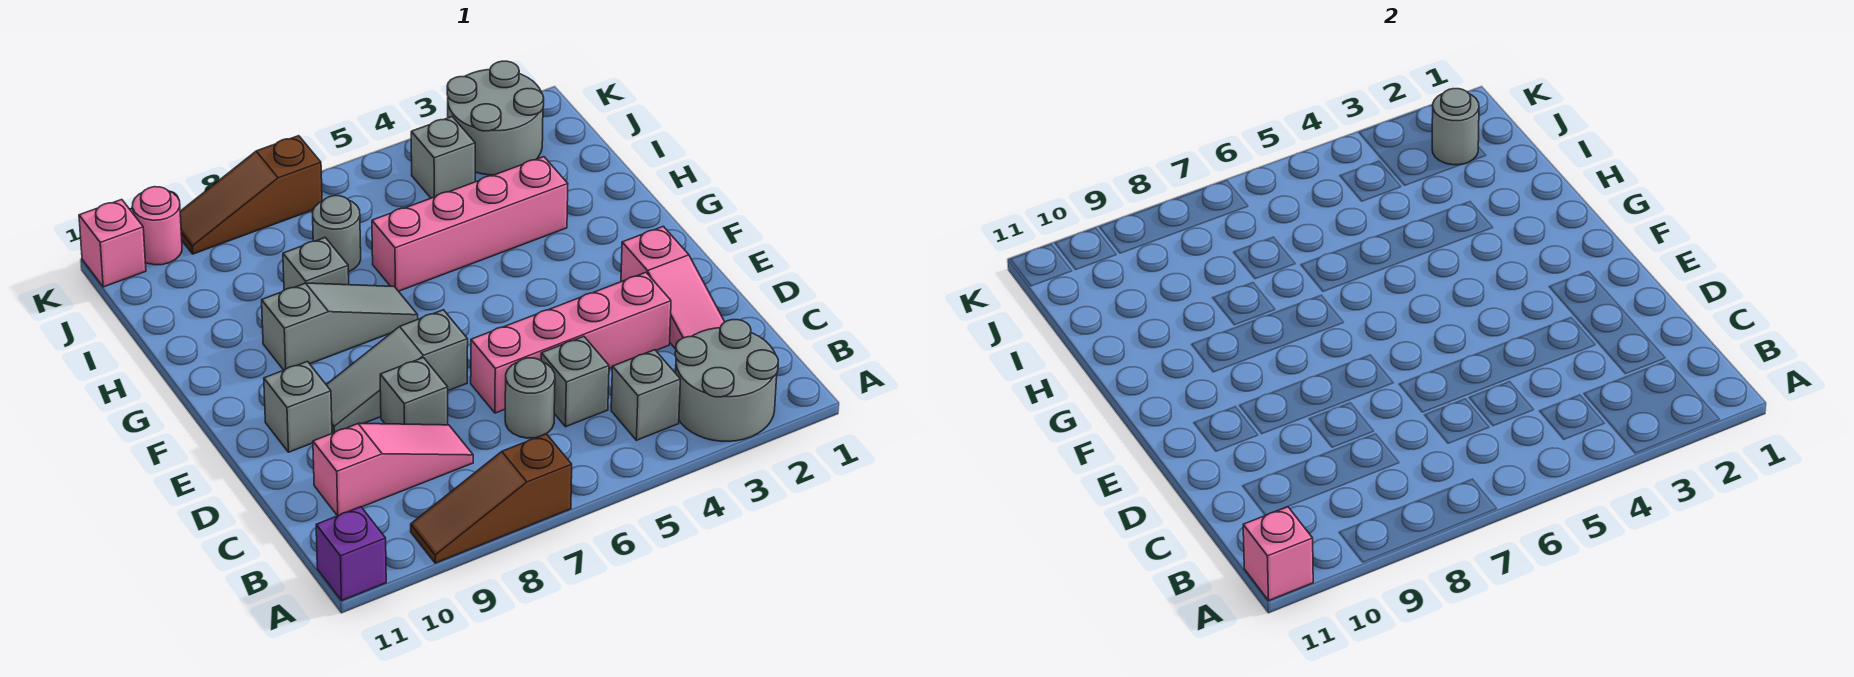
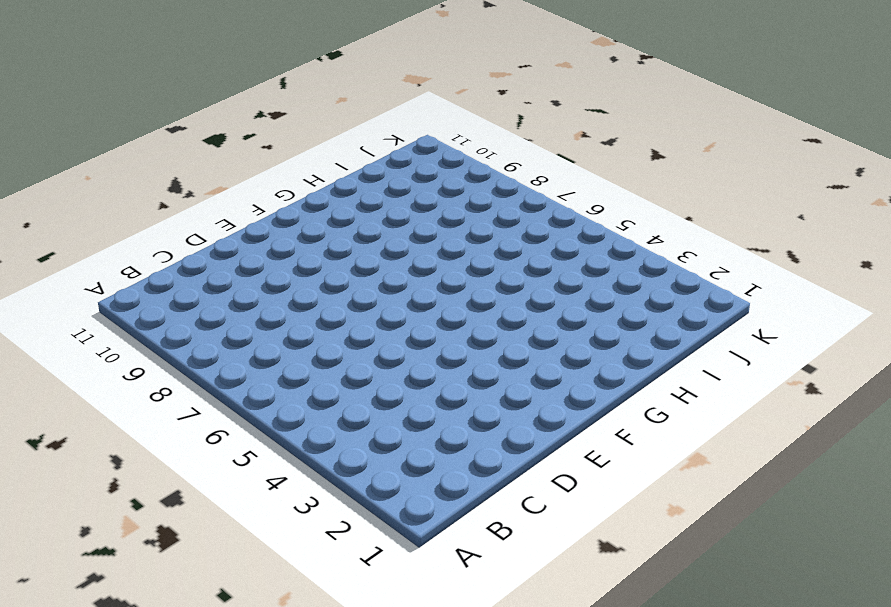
none -> grey 2x2 round brick [675,320,778,441]
none -> brown 1x3 slope [411,434,572,563]
none -> purple 1x1 brick [316,507,386,600]

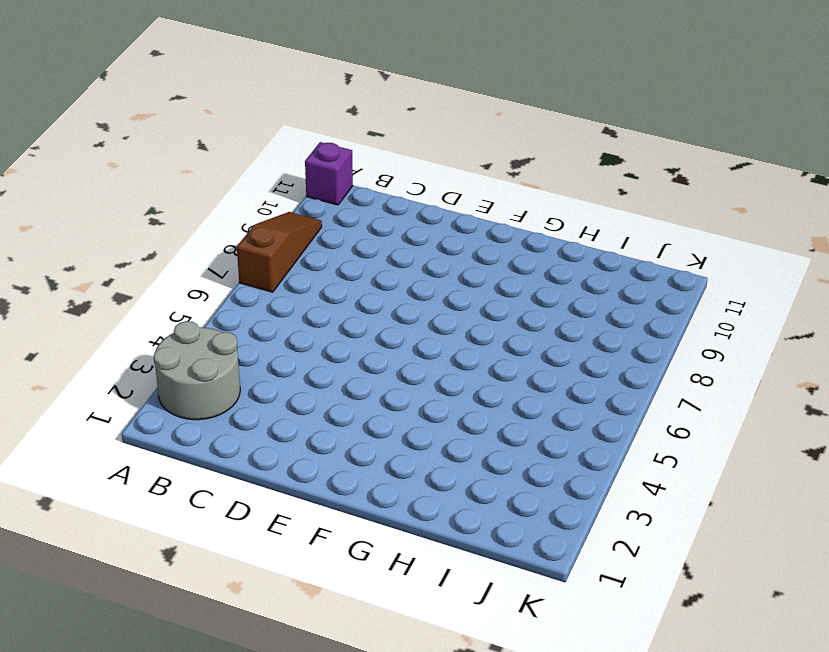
none -> grey 1x1 brick [611,350,680,440]
none -> pink 1x3 slope [621,226,725,349]
none -> grey 1x1 brick [541,336,609,427]

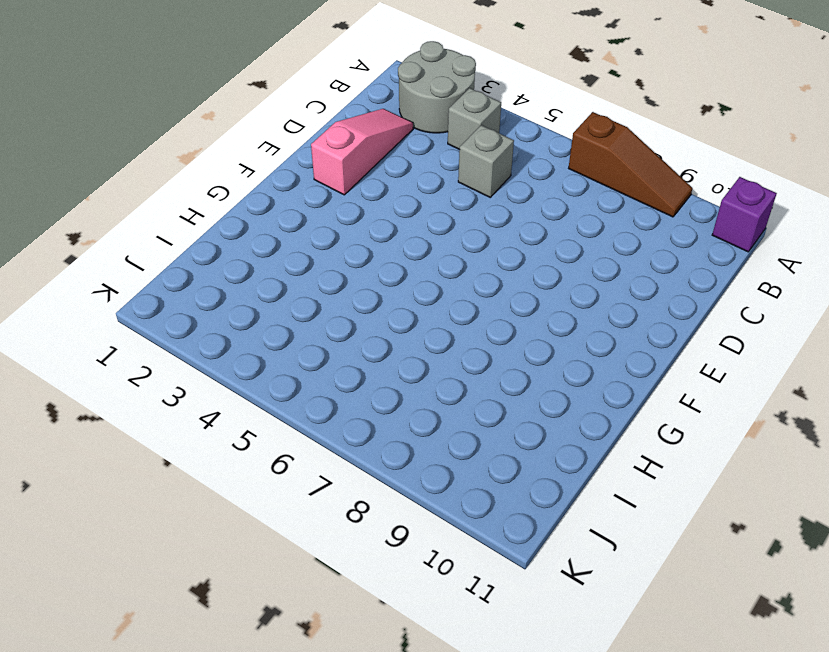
none -> grey 1x1 round brick [505,358,555,438]
none -> pink 1x3 slope [313,423,473,516]
none -> pink 1x4 brick [471,272,671,413]

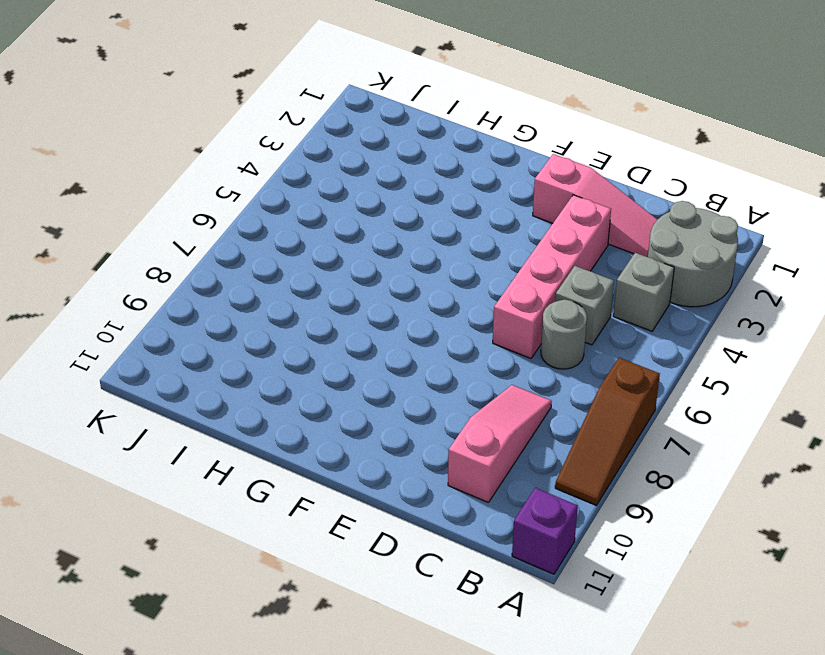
none -> grey 1x1 brick [380,358,448,425]
none -> grey 1x3 slope [327,310,468,433]
none -> grey 1x1 brick [264,361,332,452]

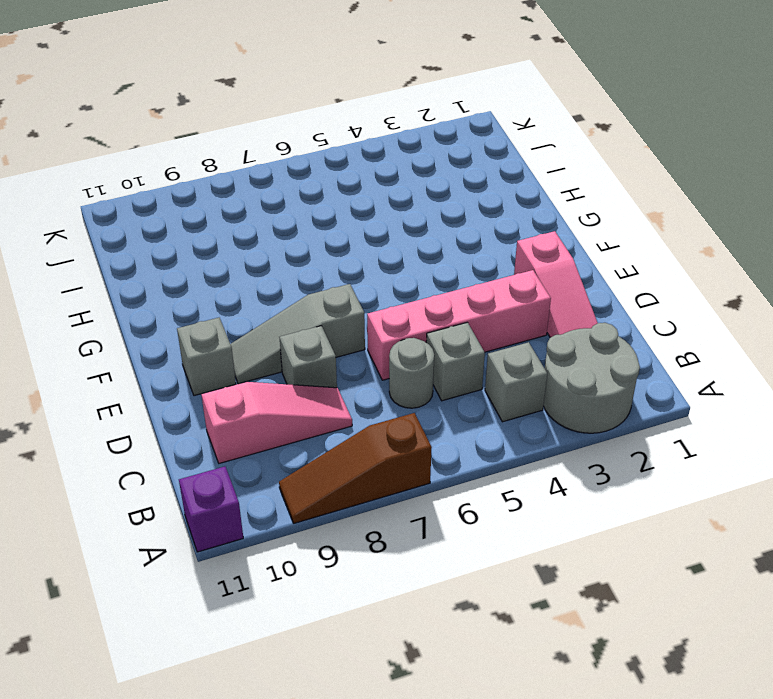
none -> grey 1x3 slope [262,283,418,370]
none -> pink 1x4 brick [372,157,568,291]
none -> grey 1x1 brick [283,238,349,290]

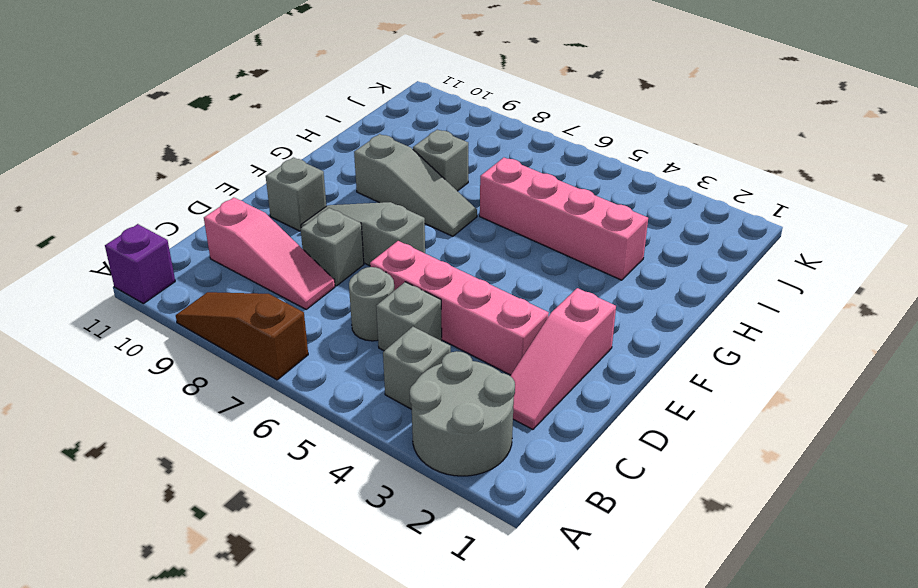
none -> grey 1x1 round brick [312,196,361,272]
none -> grey 2x2 round brick [447,61,544,175]
none -> grey 1x1 brick [411,117,475,198]

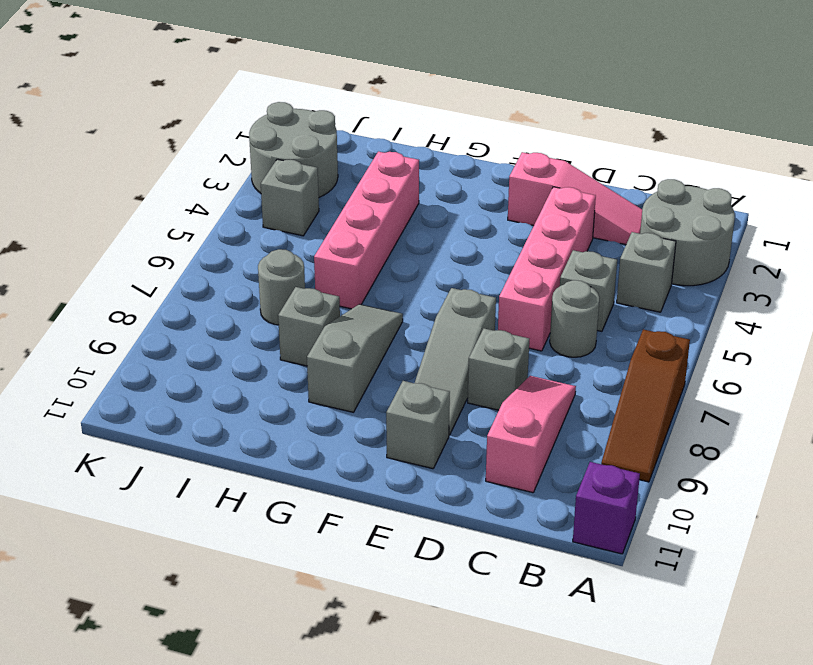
none -> brown 1x3 slope [180,136,322,254]
none -> pink 1x1 round brick [132,187,182,265]
none -> pink 1x1 brick [79,200,146,287]

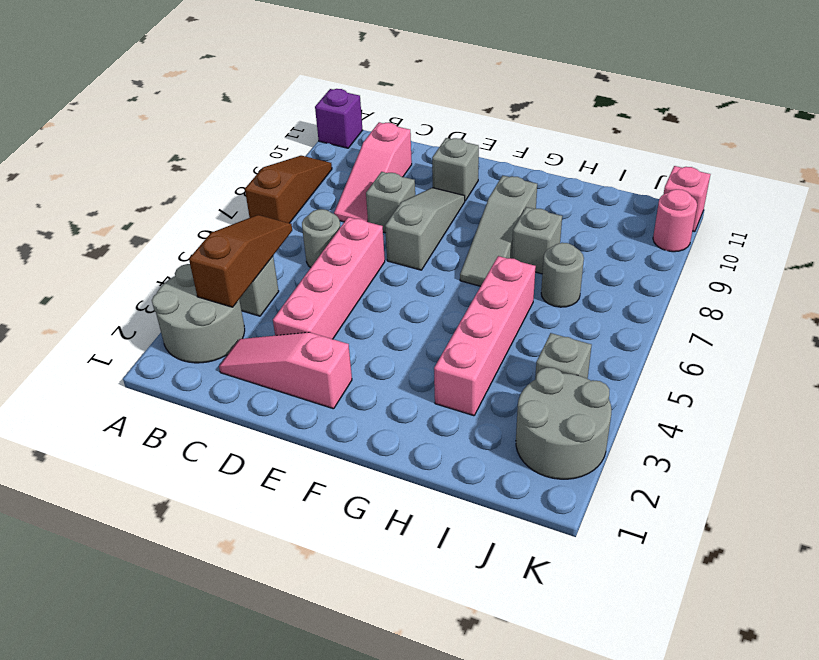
brown 1x3 slope [189,215,292,307] -> brown 1x3 slope moved to [180,136,322,254]
none -> grey 1x1 brick [541,336,609,427]
none -> pink 1x1 brick [1243,507,1313,600]
none -> grey 1x1 round brick [1432,89,1479,165]

